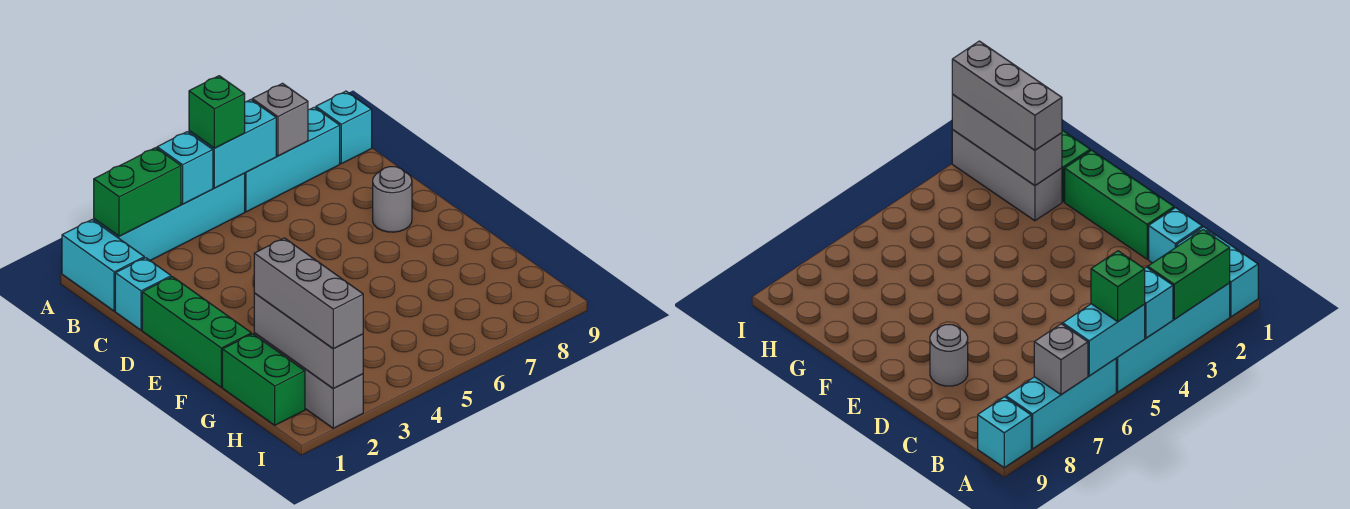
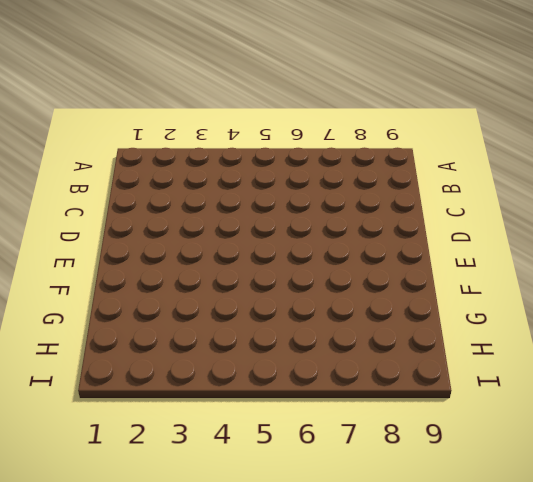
none -> cyan 1x2 brick [62,220,144,311]
none -> cyan 1x4 brick [94,174,245,260]
none -> cyan 1x3 brick [244,107,340,212]

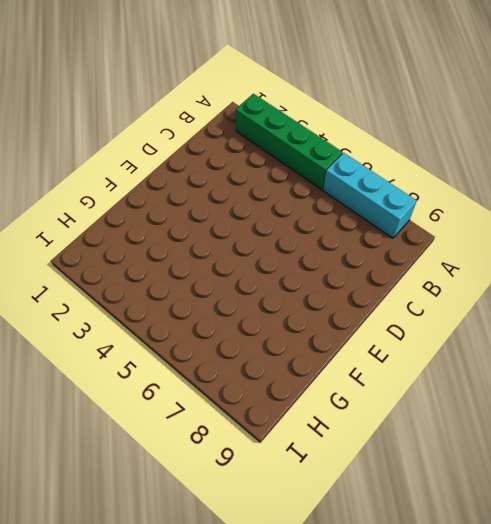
green 1x4 brick [236,94,342,190] -> cyan 1x4 brick [94,174,245,260]
none -> cyan 1x2 brick [62,220,144,311]
none -> cyan 1x1 brick [316,91,372,164]
none -> cyan 1x1 brick [115,258,171,330]

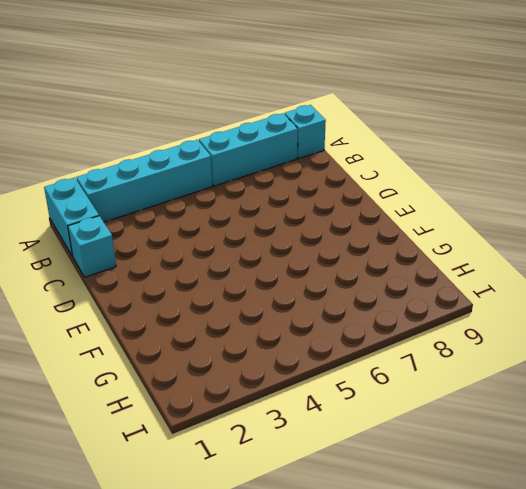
none -> green 1x3 brick [142,277,251,387]
none -> grey 1x1 round brick [373,167,412,232]
none -> green 1x2 brick [222,334,305,425]

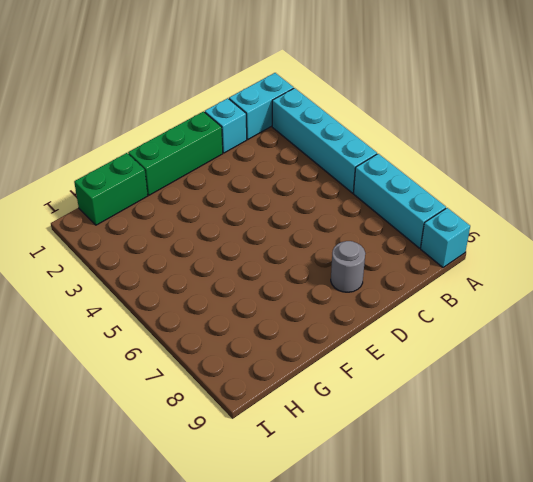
none -> grey 1x3 brick [254,333,363,428]
none -> green 1x2 brick [94,148,181,236]
none -> cyan 1x1 brick [157,132,213,204]

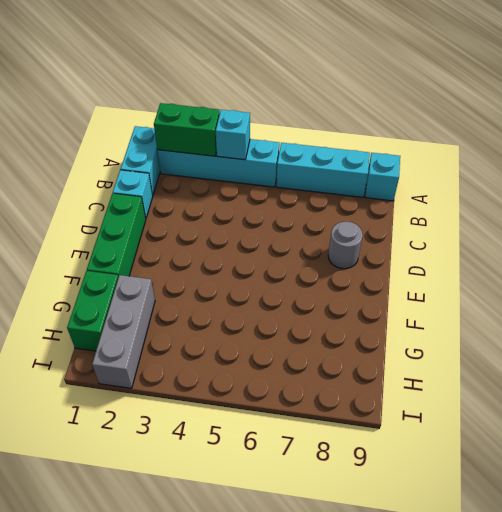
none -> cyan 1x2 brick [189,100,276,188]
none -> grey 1x1 brick [252,83,308,156]
none -> grey 1x3 brick [254,293,363,389]

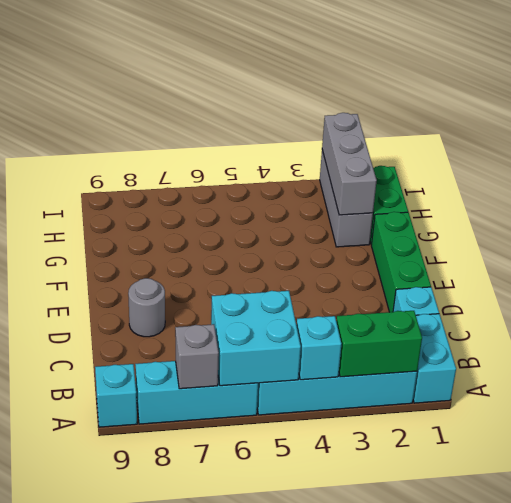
cyan 2x2 brick [211,291,301,386] -> cyan 1x2 brick [189,100,276,188]
none -> green 1x1 brick [189,76,245,148]
none -> grey 1x3 brick [254,238,363,349]

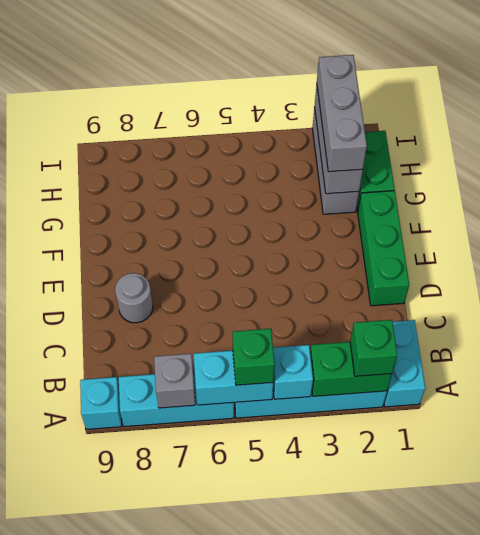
green 1x1 brick [350,320,397,376] -> none
none -> cyan 1x1 brick [115,258,171,330]

